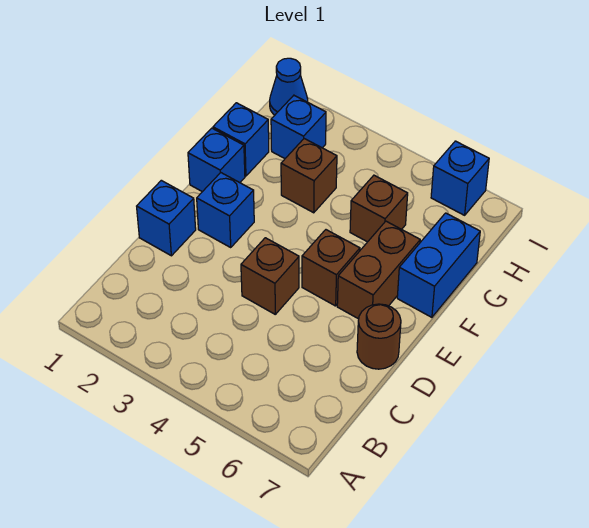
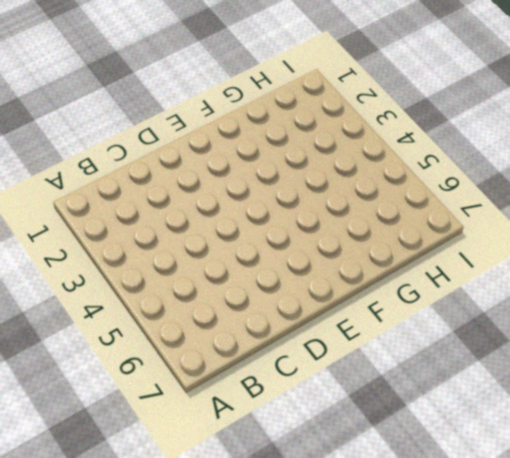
none -> blue 1x1 brick [137,180,196,256]
none -> brown 1x1 brick [241,238,299,314]
none -> brown 1x1 round brick [357,304,401,369]

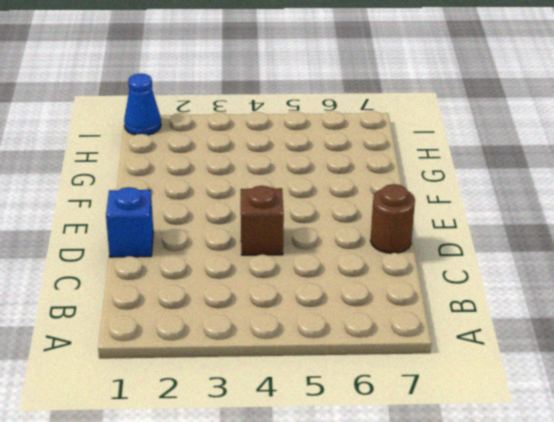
none -> blue 1x1 brick [197,173,254,247]
none -> brown 1x1 brick [302,230,360,306]
none -> brown 1x2 brick [337,221,420,319]

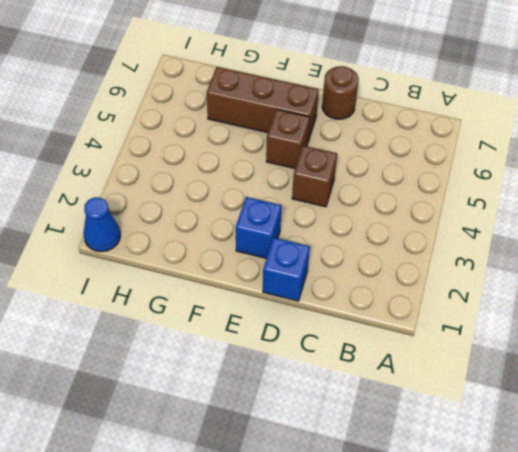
brown 1x3 brick [206,67,319,141] -> brown 1x2 brick [337,221,420,319]
none -> blue 1x1 brick [188,128,245,192]
none -> blue 1x2 brick [397,213,480,317]
none -> blue 1x1 brick [213,103,269,176]

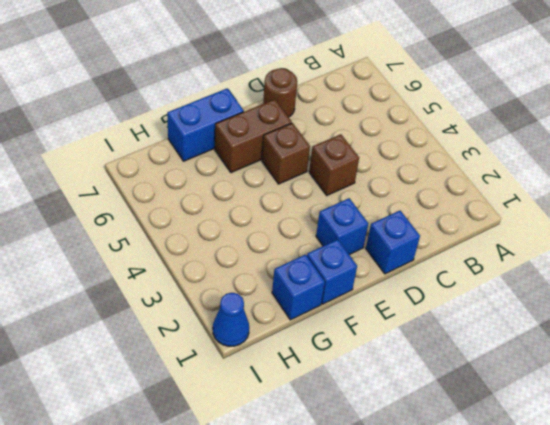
none -> brown 1x1 brick [281,139,337,213]
none -> brown 1x1 brick [350,175,408,242]
none -> blue 1x1 brick [271,95,326,159]

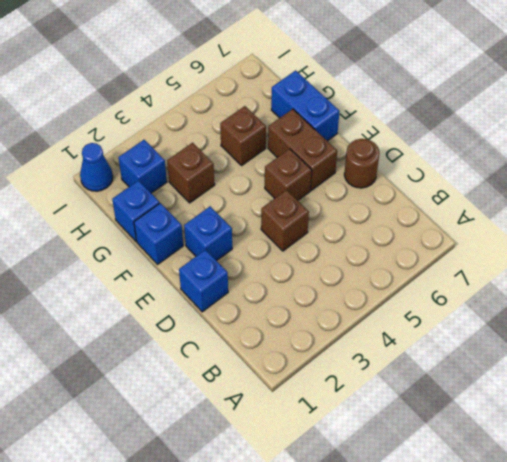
none -> blue 1x1 brick [431,141,489,215]

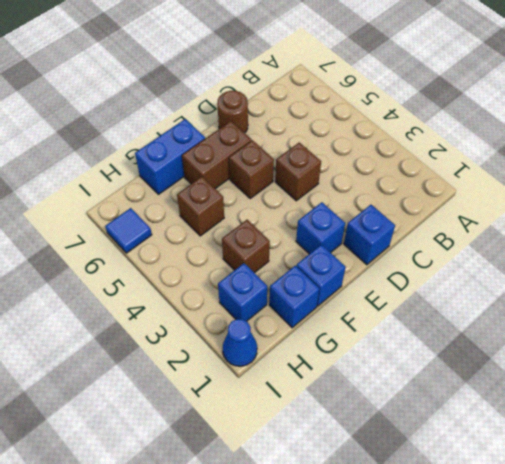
blue 1x1 tile [105,208,152,253] -> blue 1x1 brick [431,141,489,215]

